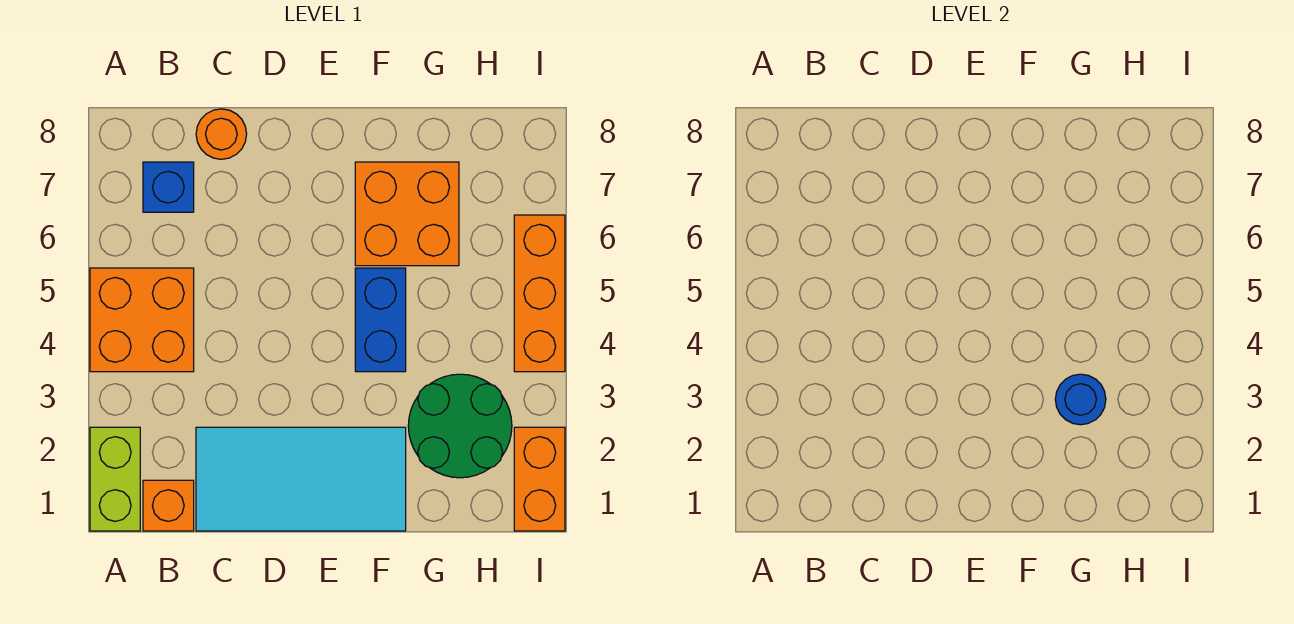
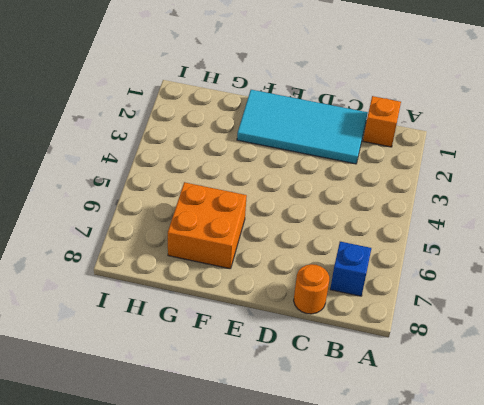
none -> lime 1x2 brick [90,427,140,531]
none -> orange 2x2 brick [90,268,194,372]
none -> blue 1x2 brick [355,268,406,372]

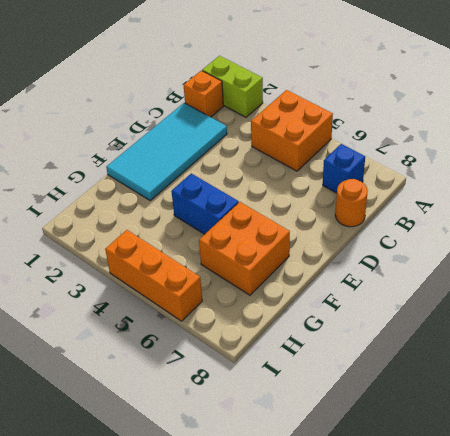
none -> green 2x2 round brick [408,374,512,478]
none -> orange 1x2 brick [514,427,565,531]
none -> blue 1x1 round brick [1055,374,1106,425]

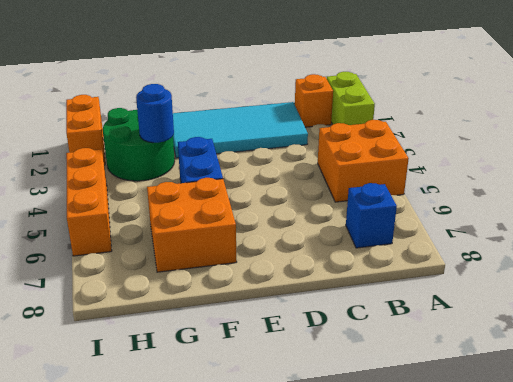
none -> orange 1x1 round brick [196,109,247,159]

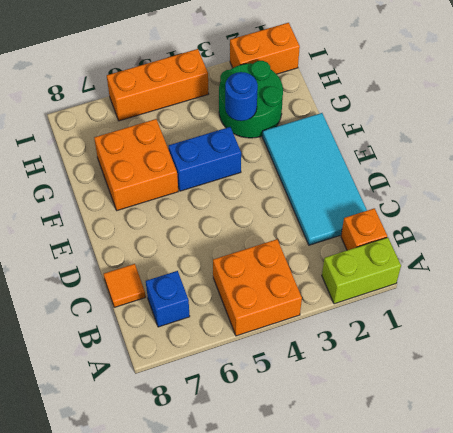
orange 1x1 tile [104,264,146,307] -> orange 1x1 round brick [196,109,247,159]

